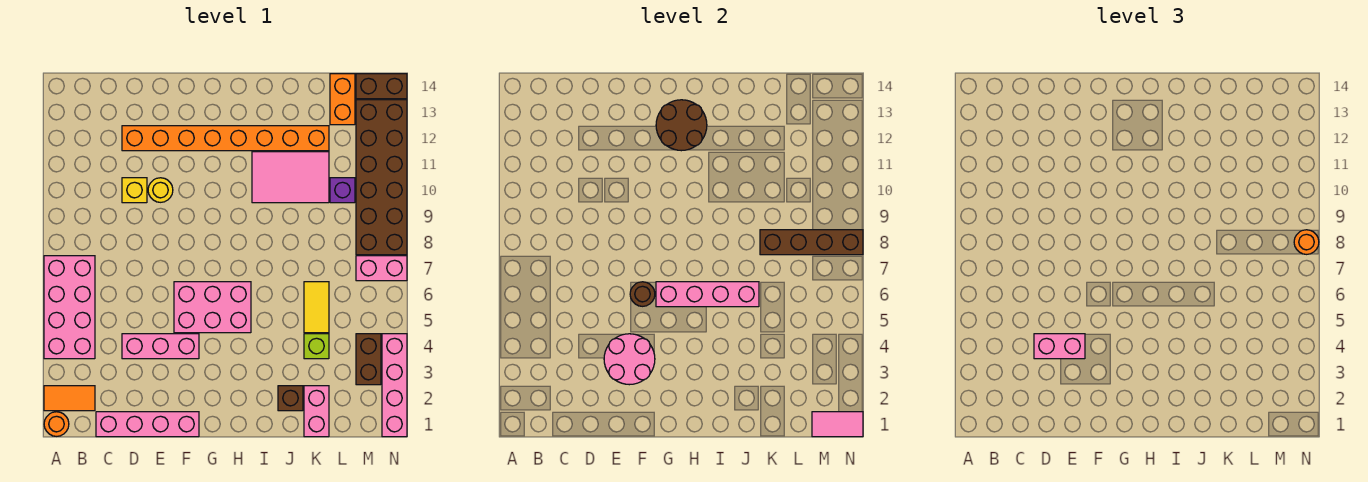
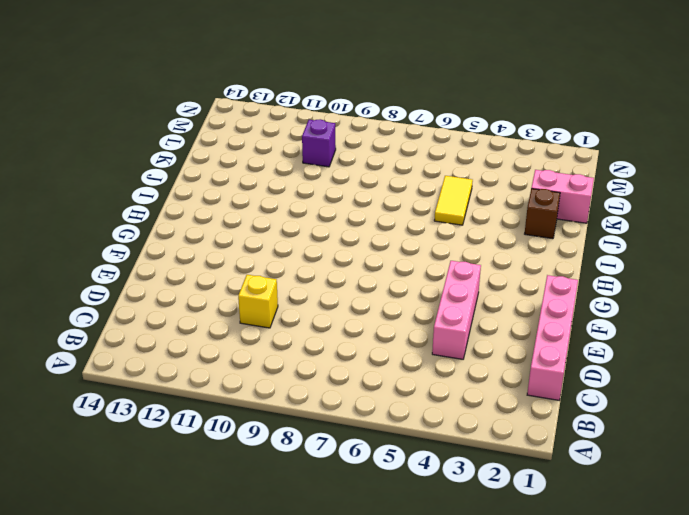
yellow 1x2 tile [434,176,473,225] -> yellow 1x2 tile turned to [304,282,329,333]
none -> orange 1x1 round brick [44,412,69,436]
none -> orange 1x2 tile [44,386,95,411]
none -> pink 2x4 brick [44,256,95,359]

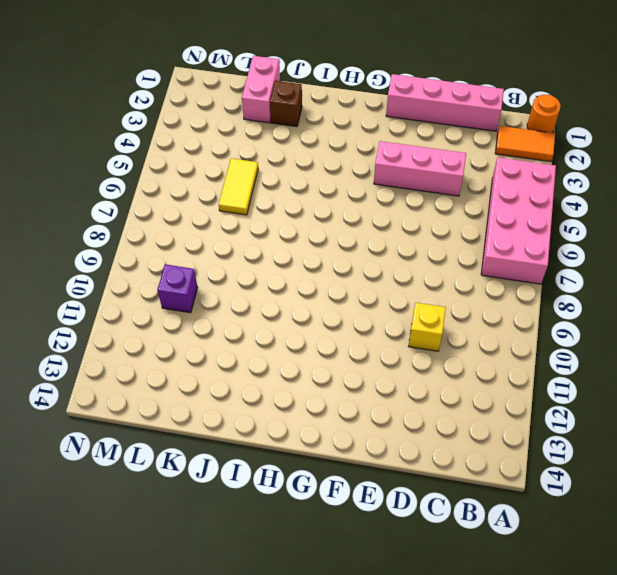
none -> orange 1x8 brick [122,126,329,151]
none -> yellow 1x1 round brick [148,178,173,202]
none -> pink 2x3 brick [174,282,251,333]

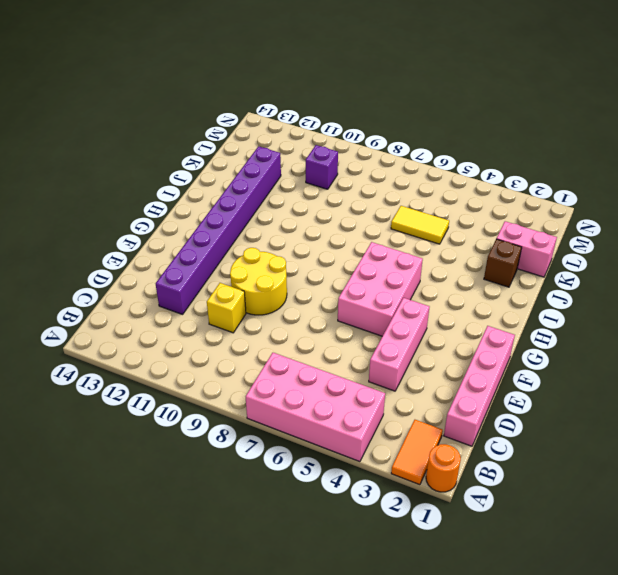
purple 1x8 brick [156,146,281,314] -> orange 1x8 brick [122,126,329,151]
yellow 2x2 round brick [230,248,287,315] -> yellow 1x1 round brick [148,178,173,202]
none -> pink 2x3 tile [252,152,329,203]
none -> lime 1x1 brick [304,334,329,359]
none -> orange 1x2 brick [330,74,355,125]

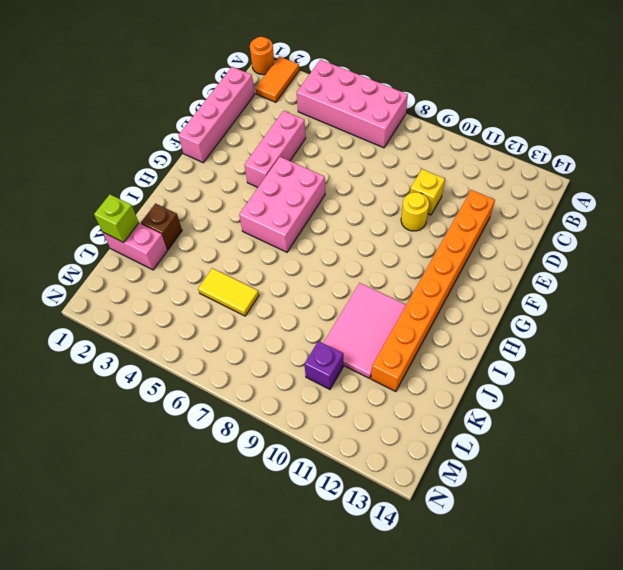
lime 1x1 brick [94,195,139,242] -> lime 1x1 brick moved to [304,334,329,359]
none -> orange 1x2 brick [330,74,355,125]
none -> brown 1x2 brick [356,334,381,385]
none -> pink 1x2 brick [356,256,407,281]

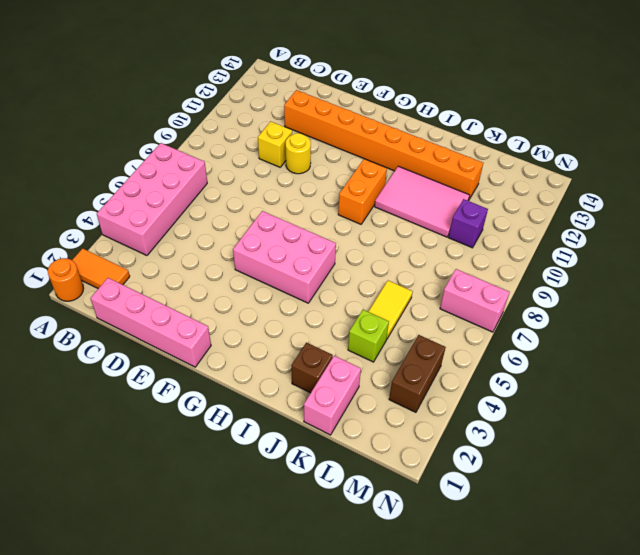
orange 1x2 brick [338,159,387,224] -> orange 1x2 brick moved to [330,74,355,125]
none -> pink 1x3 brick [122,334,199,359]
none -> brown 2x6 brick [356,100,407,255]
none -> brown 1x2 brick [356,74,407,99]

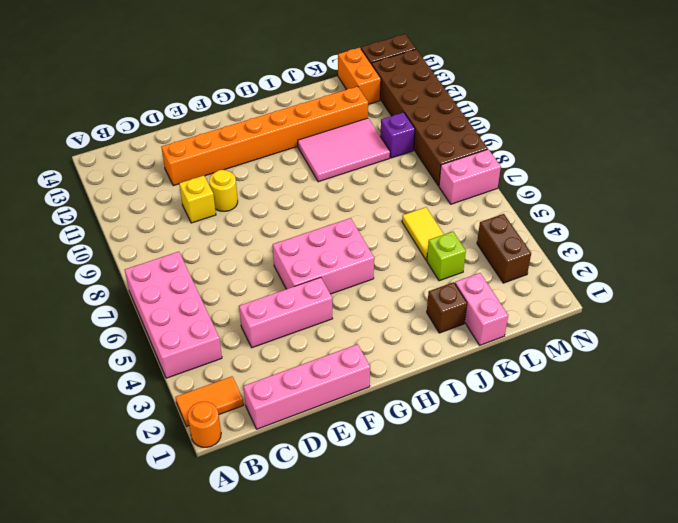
none -> pink 1x4 brick [382,334,407,437]
none -> pink 2x2 round brick [604,334,655,385]
none -> brown 1x1 round brick [630,282,655,306]

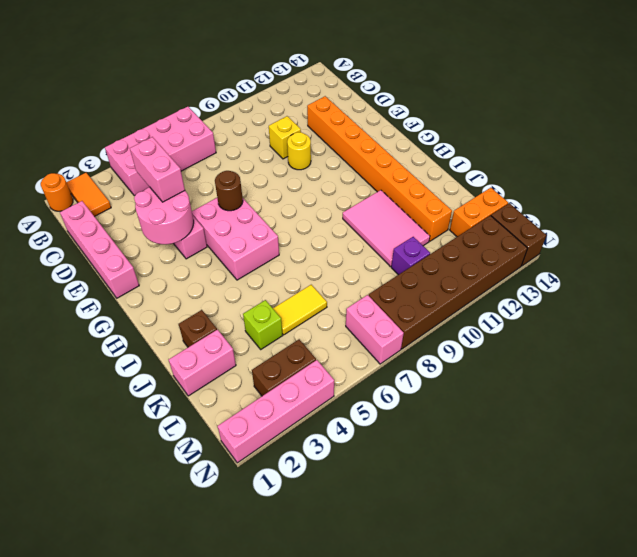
none -> pink 1x4 brick [656,282,759,307]
none -> brown 2x2 round brick [656,100,707,151]
none -> brown 1x4 brick [760,230,863,255]

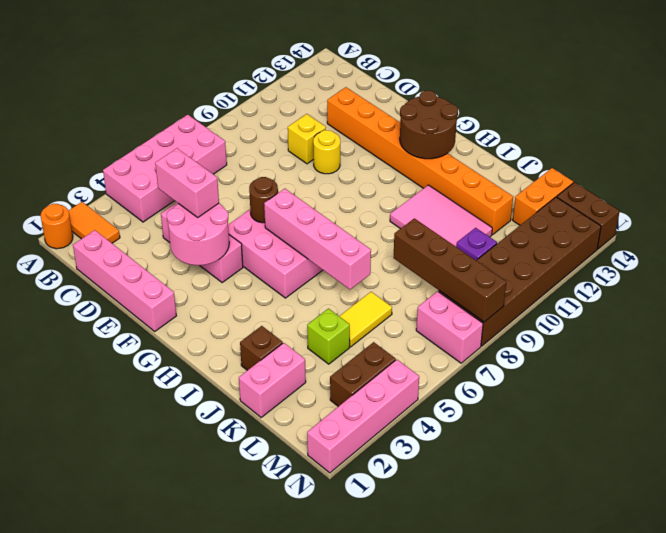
none -> pink 1x2 tile [812,412,863,437]
none -> orange 1x1 round brick [1294,230,1319,254]

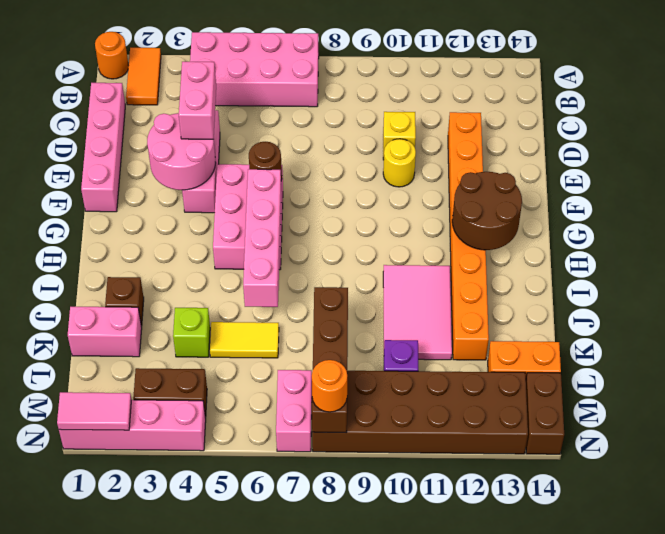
pink 1x2 tile [57,392,131,430] -> pink 1x2 tile turned to [812,412,863,437]

